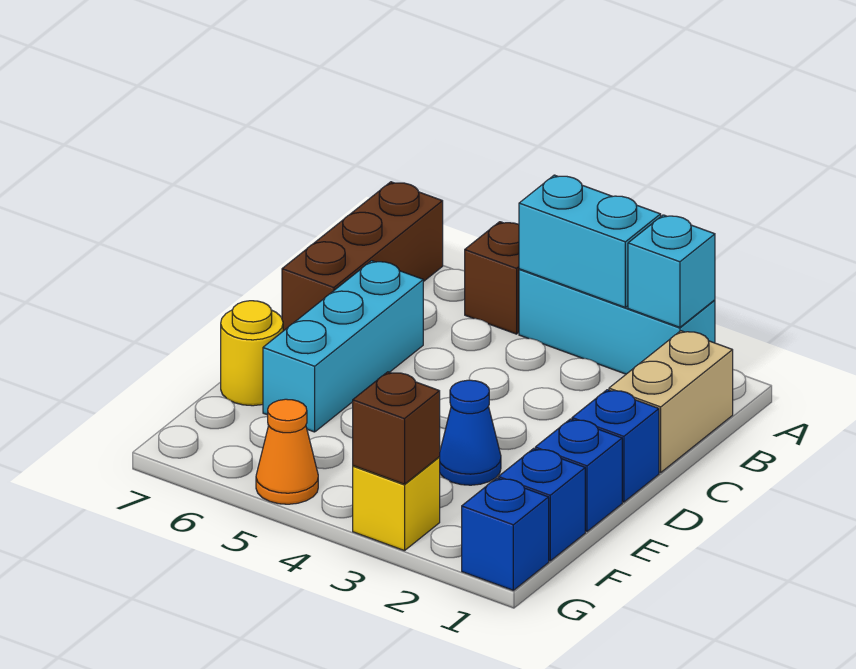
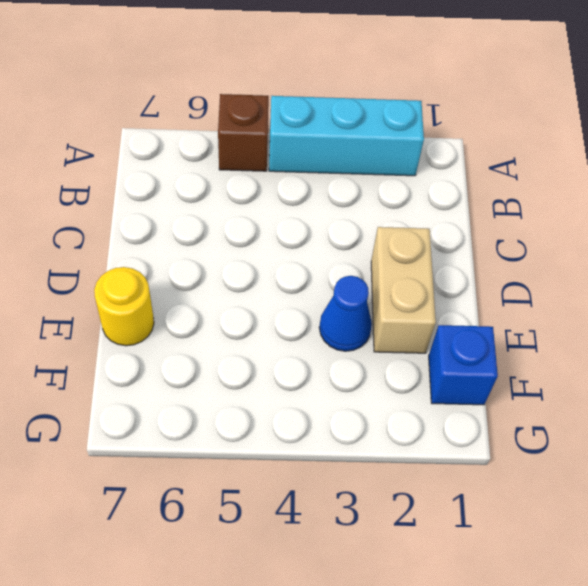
tan 1x2 brick [371,227,436,353] -> tan 1x2 brick moved to [609,331,733,473]
none -> brown 1x3 brick [282,182,443,331]
none -> cyan 1x3 brick [263,261,423,432]
none -> blue 1x1 brick [572,390,659,502]

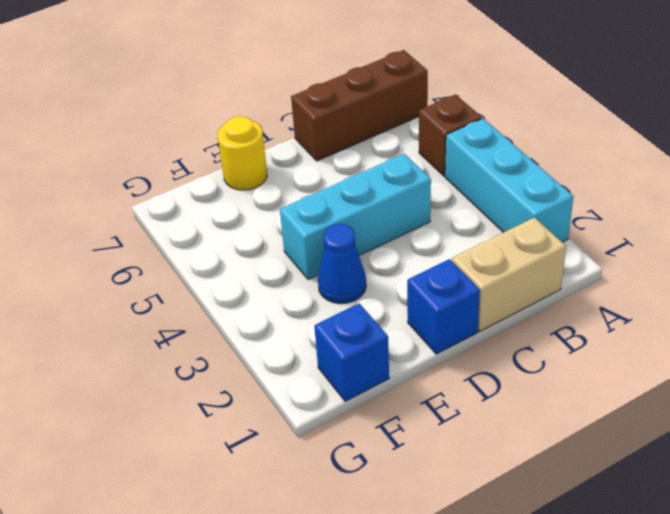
cyan 1x3 brick [280,154,431,280] -> cyan 1x3 brick moved to [263,261,423,432]
none -> blue 1x1 brick [535,419,622,531]
none -> blue 1x1 brick [462,478,549,590]
none -> yellow 1x1 brick [353,457,440,551]

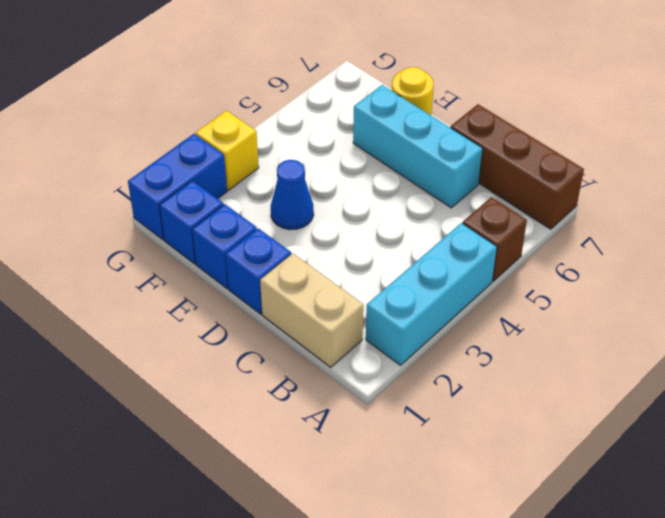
blue 1x2 brick [128,134,227,240] -> blue 1x1 brick [462,478,549,590]
none -> orange 1x1 cone [256,399,318,504]
none -> cyan 1x1 brick [628,215,715,327]
none -> cyan 1x2 brick [519,175,661,307]

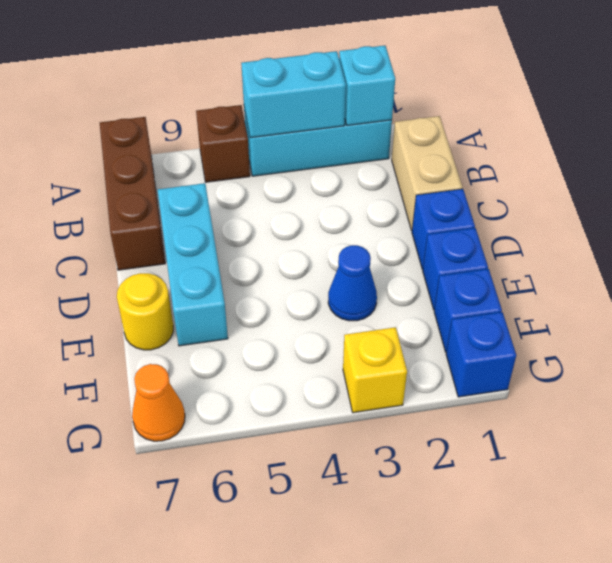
orange 1x1 cone [132,364,185,441] -> orange 1x1 cone moved to [256,399,318,504]
none -> brown 1x1 brick [353,372,440,484]

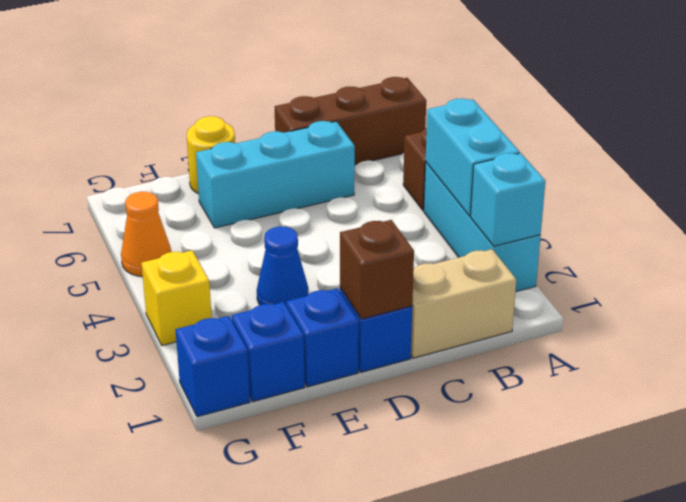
brown 1x1 brick [340,220,414,319] -> brown 1x1 brick moved to [353,372,440,484]

